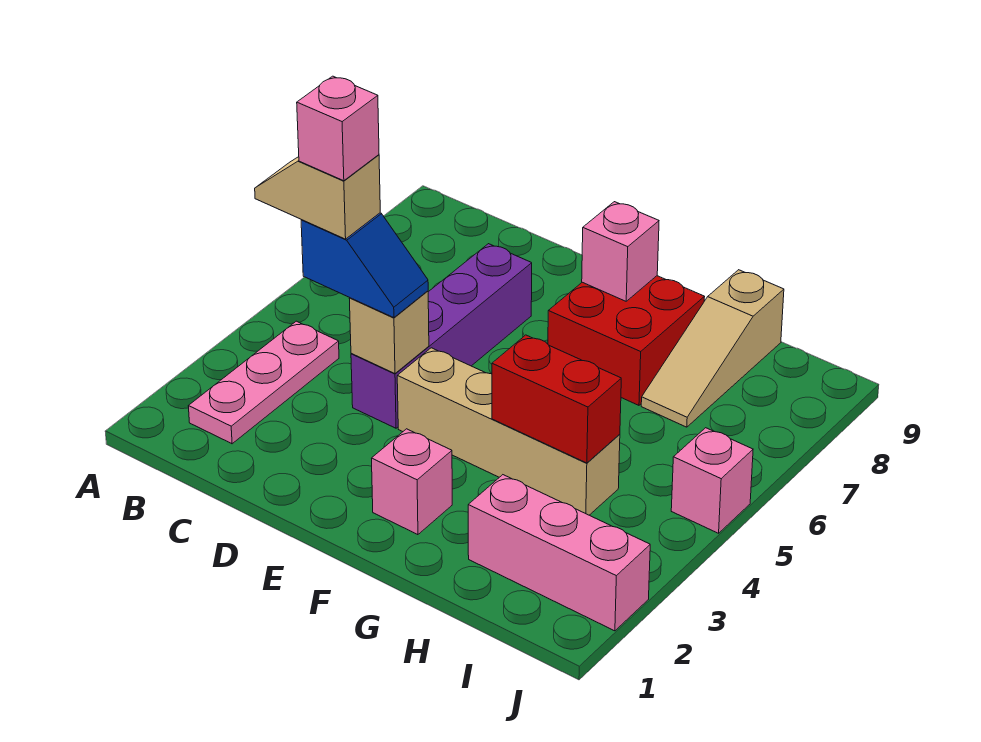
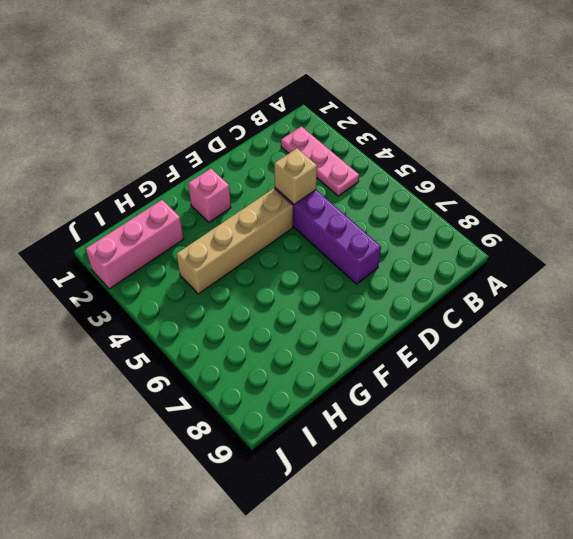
none -> red 2x2 brick [548,276,704,405]
none -> tan 1x3 slope [641,270,784,427]
none -> pink 1x1 brick [671,428,753,533]

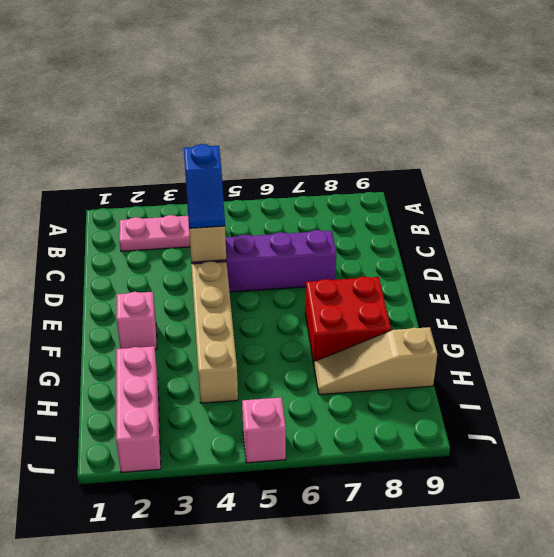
none -> pink 1x1 brick [582,202,659,301]
none -> red 1x2 brick [492,335,621,463]
none -> tan 1x2 slope [255,155,380,239]

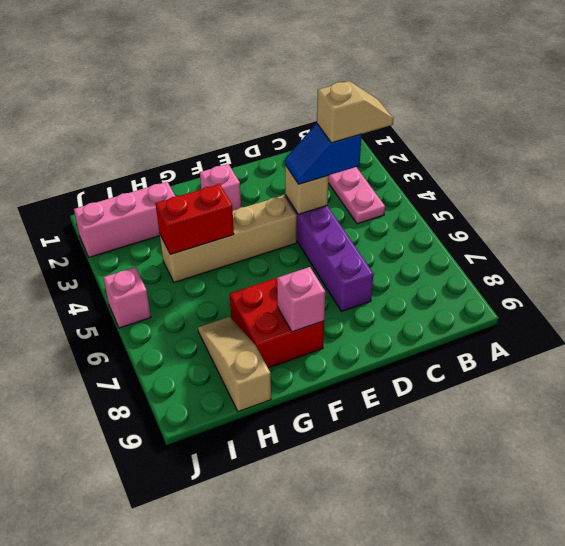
none -> pink 1x1 brick [297,76,379,181]

